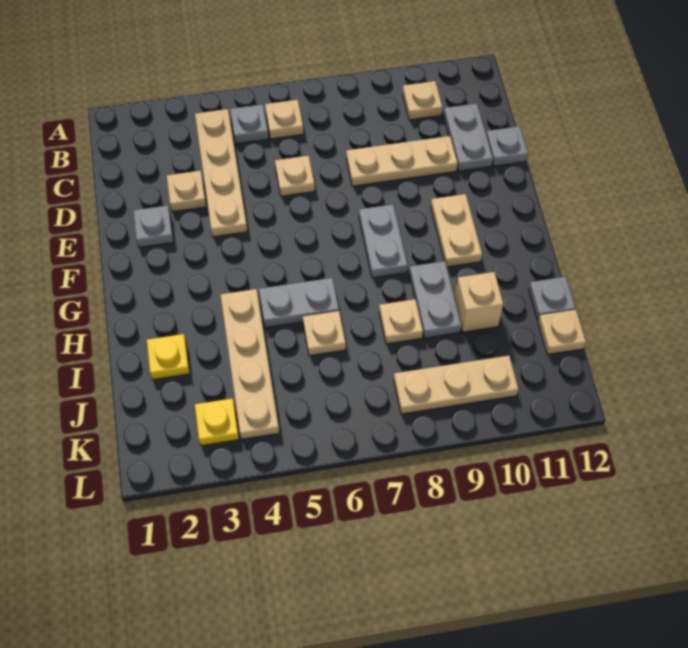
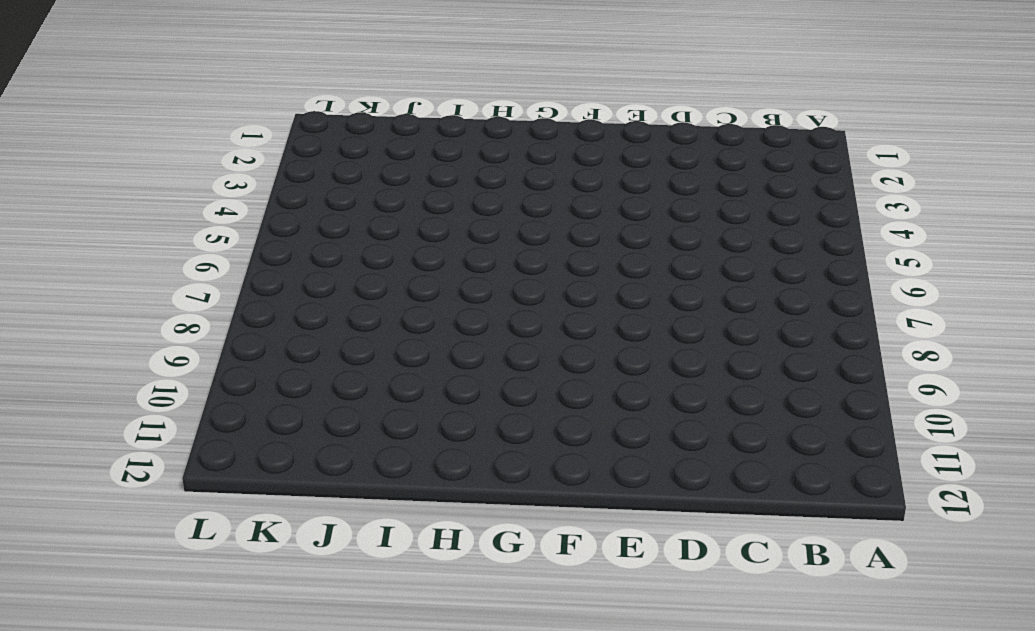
none -> tan 1x4 plate [195,109,247,237]
none -> grey 1x1 plate [230,104,269,144]
none -> tan 1x1 plate [265,100,304,139]

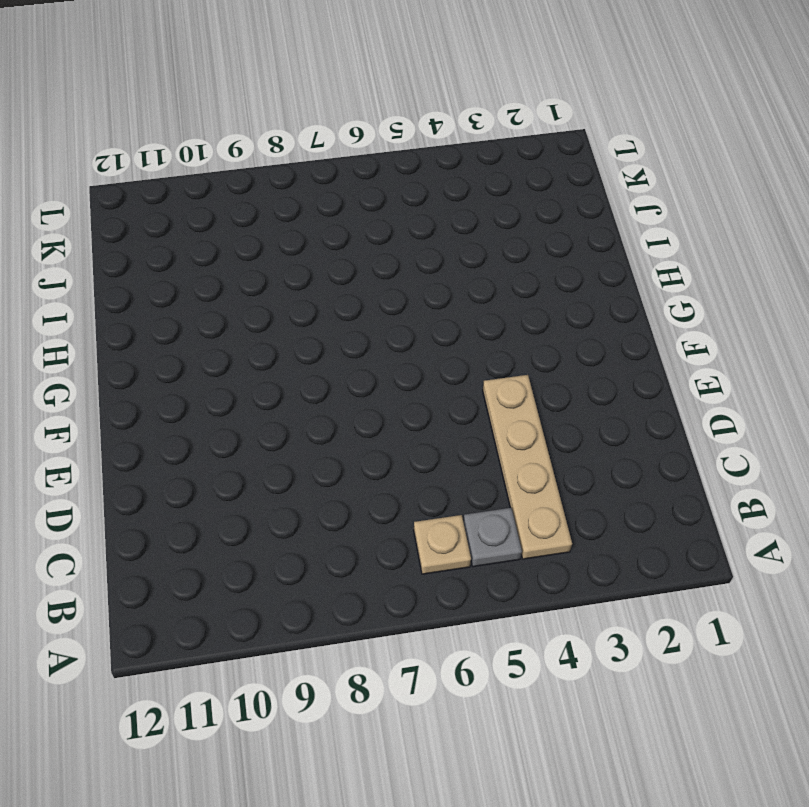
none -> tan 1x1 plate [402,81,442,120]
none -> grey 1x2 plate [443,103,493,171]
none -> tan 1x1 plate [167,171,206,212]

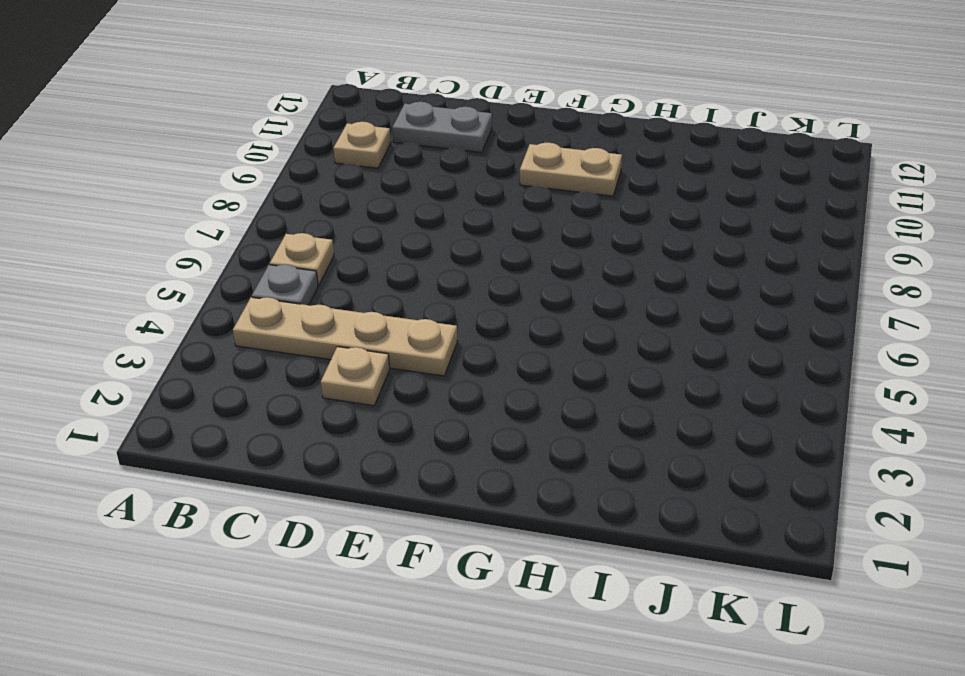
none -> tan 1x1 plate [275,156,315,196]
none -> tan 1x3 plate [346,136,458,186]
none -> grey 1x1 plate [486,126,528,166]

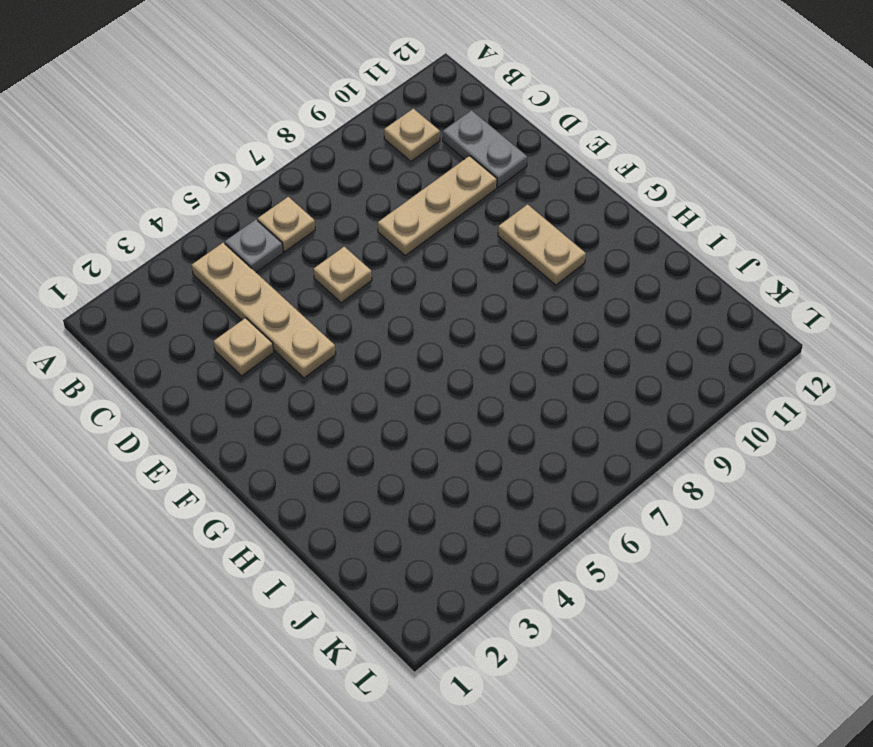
none -> grey 1x1 plate [486,126,528,166]
none -> grey 1x1 plate [133,205,174,247]
none -> grey 1x2 plate [359,204,408,278]

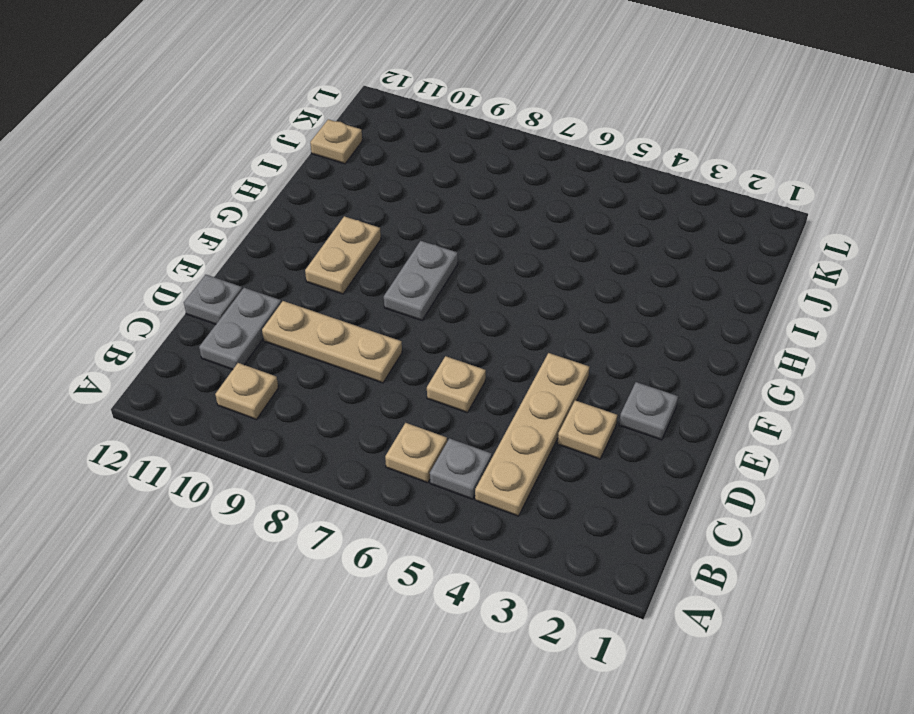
none -> tan 1x4 plate [220,289,279,439]
none -> grey 1x2 plate [259,278,339,327]
none -> grey 1x2 plate [409,261,461,338]

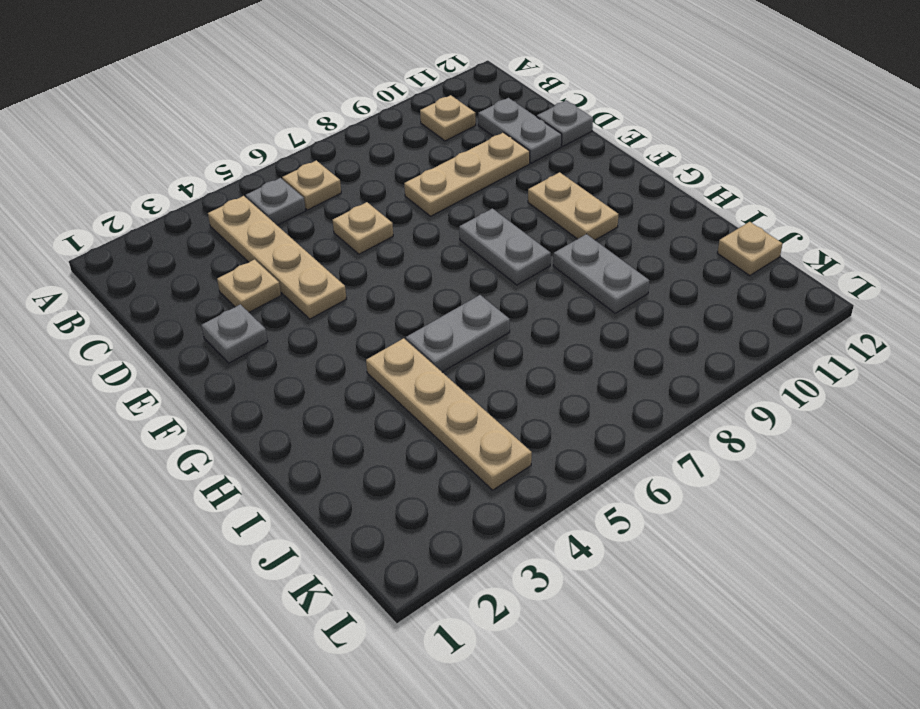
none -> yellow 1x1 plate [147,334,190,380]
none -> tan 1x1 plate [303,311,346,356]
none -> tan 1x1 plate [379,299,423,344]

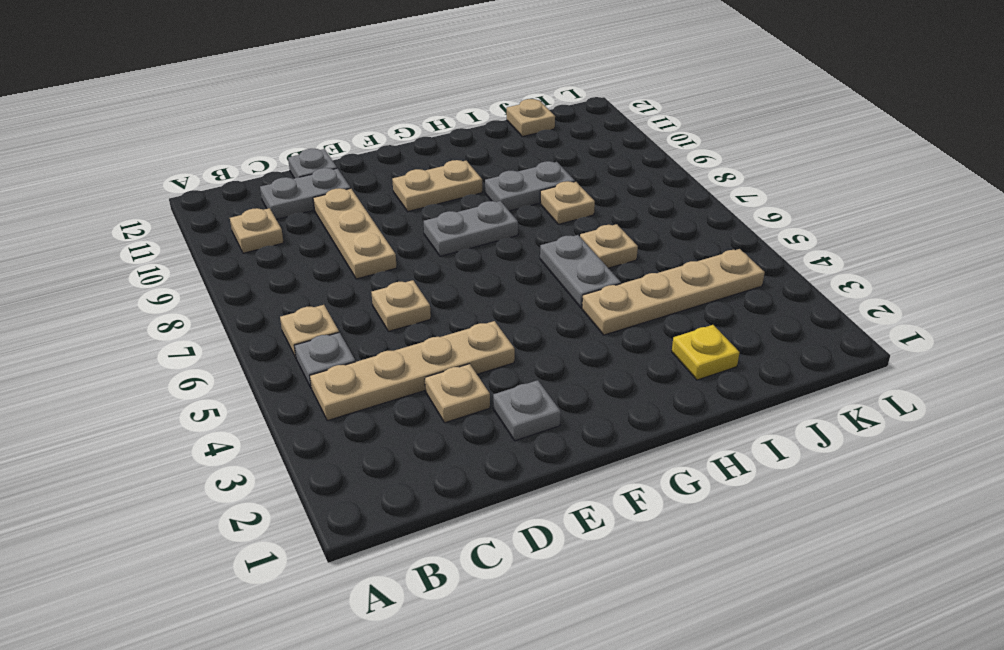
none -> tan 1x1 brick [455,272,503,332]
none -> grey 1x1 plate [529,277,575,320]
none -> yellow 1x1 plate [195,398,239,446]

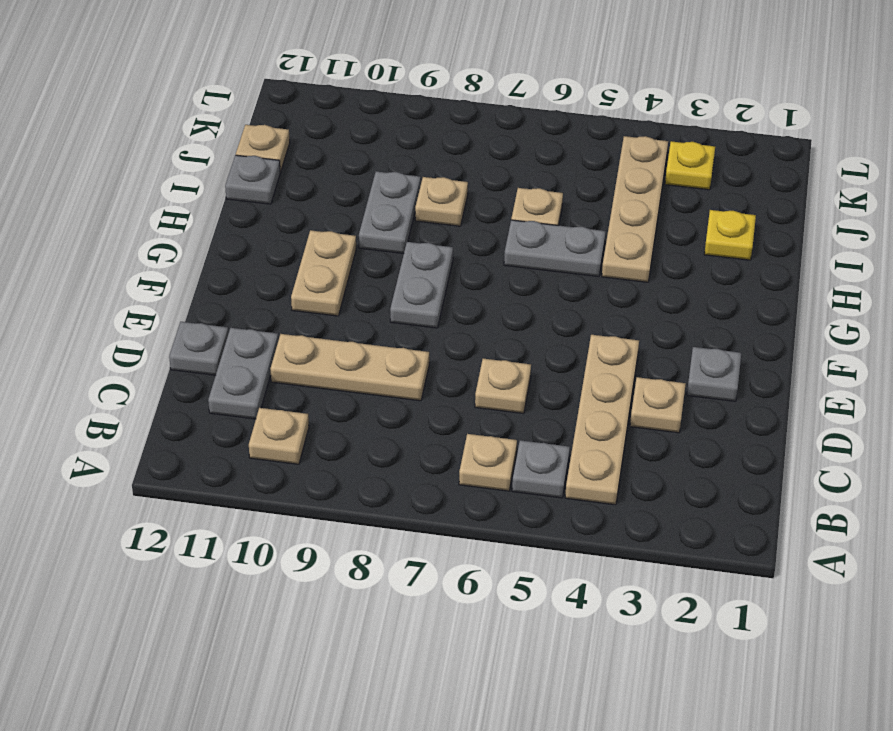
none -> tan 1x1 brick [455,272,503,332]
none -> tan 1x3 plate [394,356,518,414]

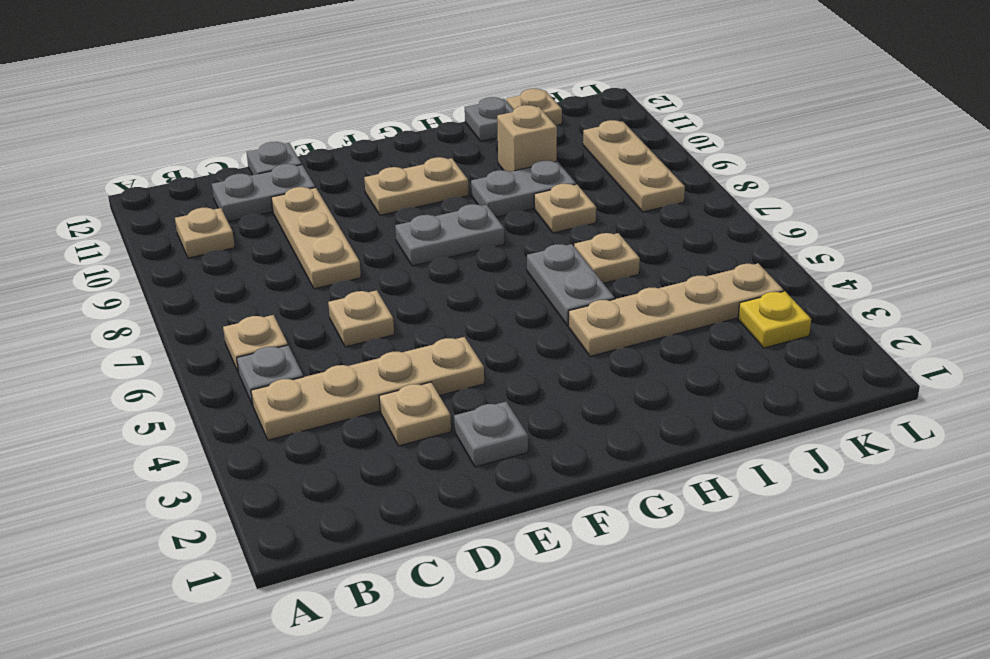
none -> yellow 1x1 plate [147,334,190,380]

